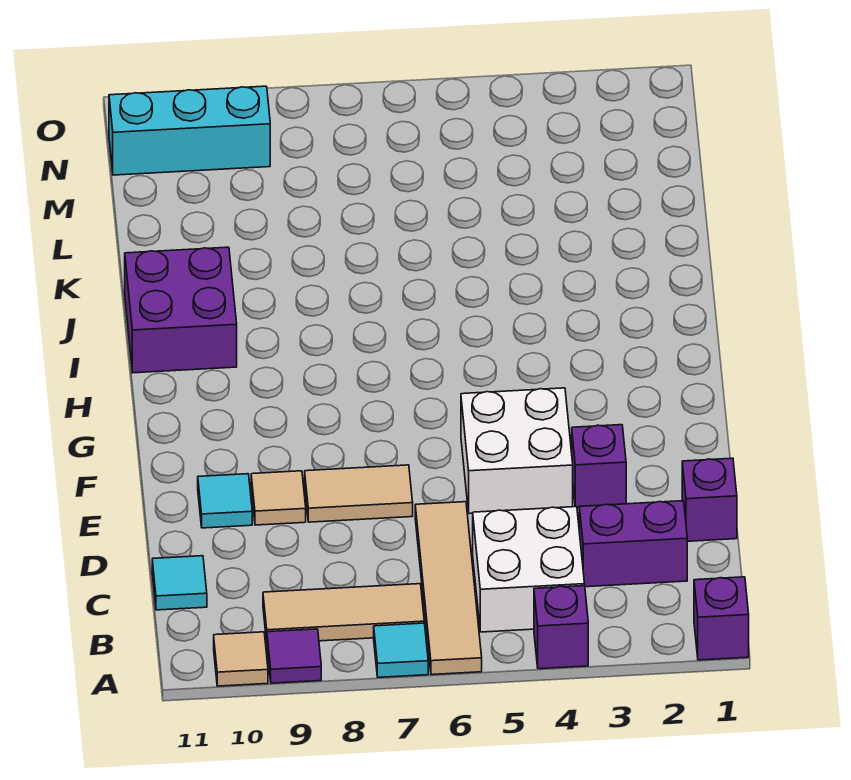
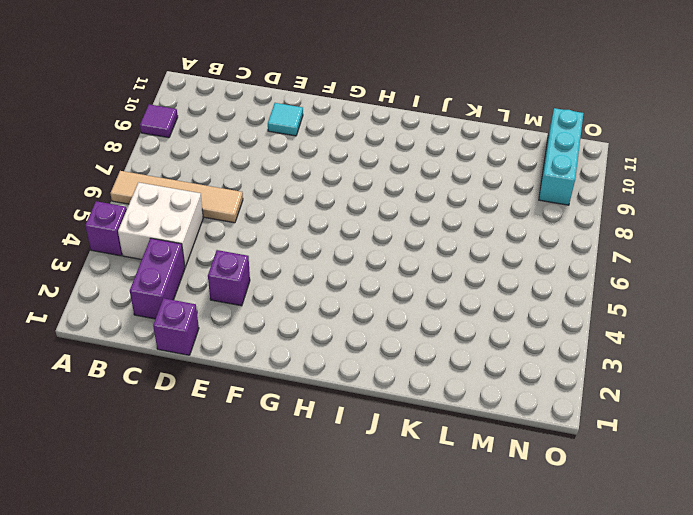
none -> purple 1x1 brick [694,577,749,660]
none -> cyan 1x1 tile [374,623,428,677]
none -> tan 1x1 tile [214,632,268,686]

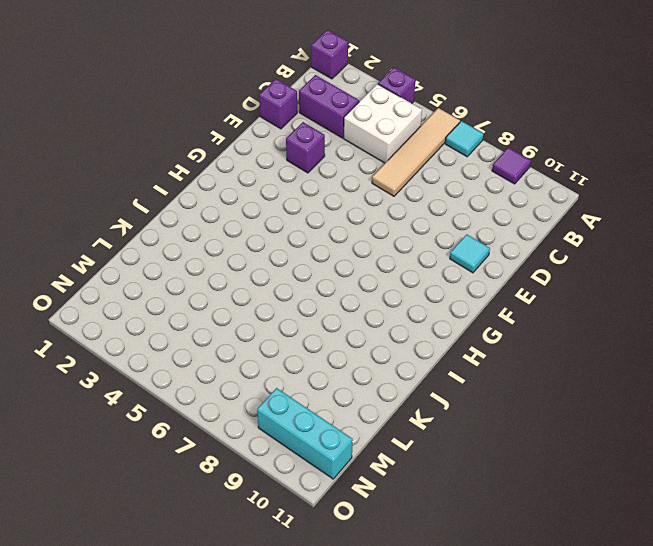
none -> tan 1x1 tile [214,632,268,686]
none -> tan 1x3 tile [263,584,424,641]
none -> cyan 1x1 tile [152,556,207,610]

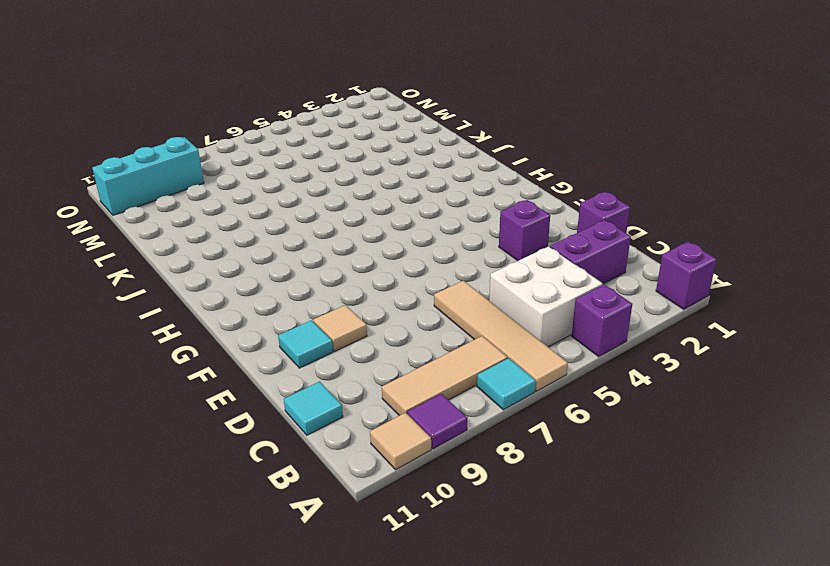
none -> white 2x2 brick [461,388,573,514]
none -> tan 1x2 tile [305,465,413,522]
none -> purple 2x2 brick [125,247,237,373]

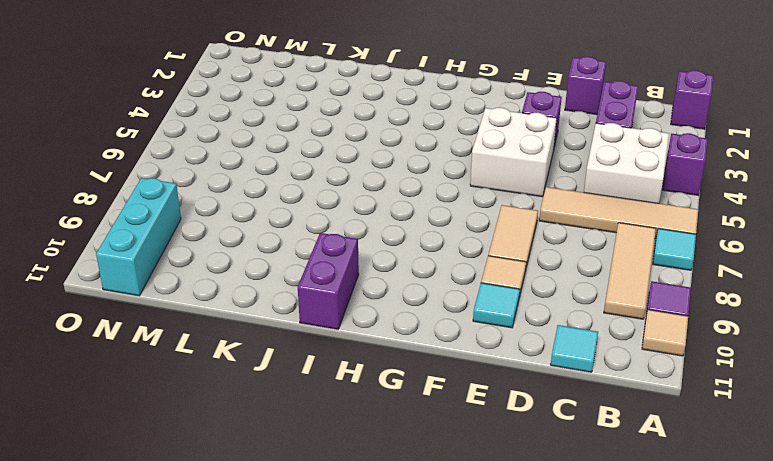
purple 1x2 brick [298,233,359,329] -> purple 2x2 brick [125,247,237,373]

